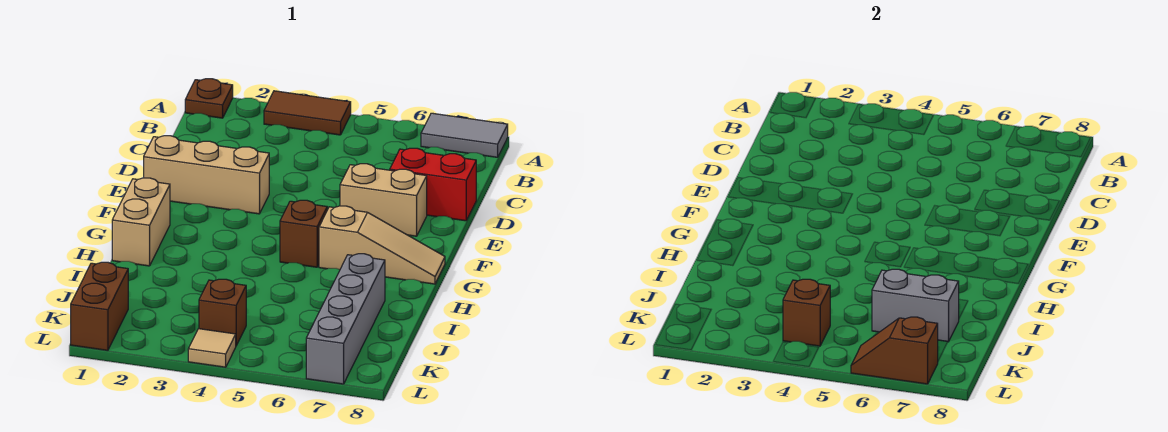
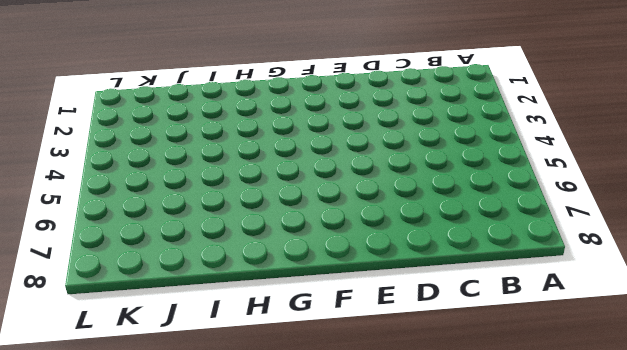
none -> brown 1x1 plate [185,79,233,118]
none -> brown 1x2 tile [264,91,351,135]
none -> grey 1x2 tile [421,113,508,157]

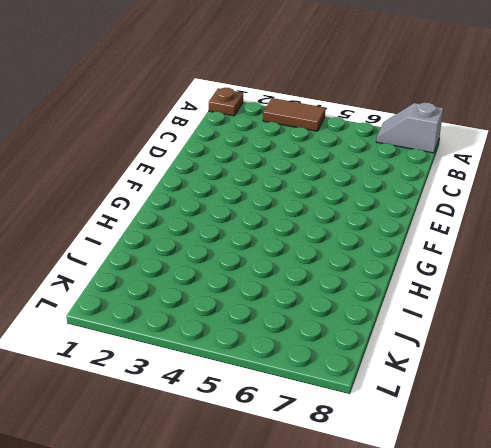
grey 1x2 slope [376,102,443,153] -> grey 1x2 tile [421,113,508,157]
none -> red 1x2 brick [390,148,476,221]
none -> tan 1x3 brick [144,136,269,214]
none -> tan 1x2 brick [340,164,427,236]

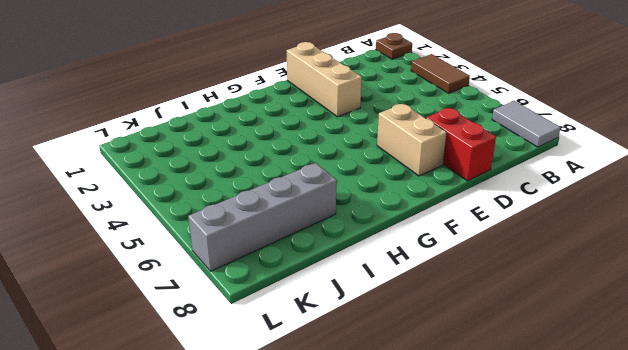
none -> tan 1x2 brick [112,178,170,266]
none -> brown 1x1 brick [280,200,327,267]
none -> tan 1x3 slope [319,206,445,284]

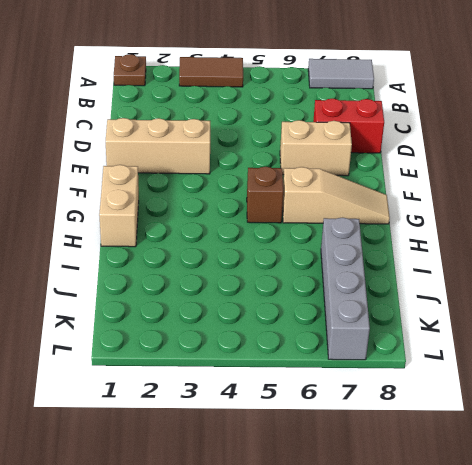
none -> brown 1x2 brick [71,262,128,350]
none -> brown 1x1 brick [199,279,246,345]
none -> tan 1x1 tile [188,329,236,367]

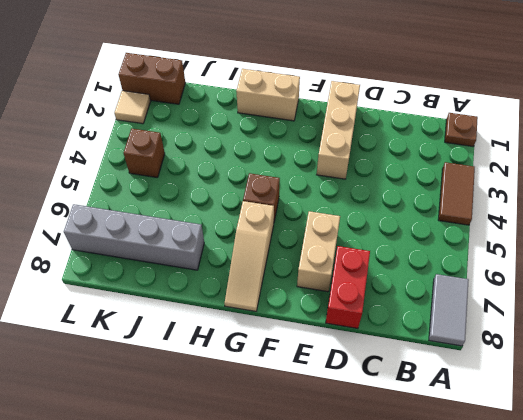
tan 1x1 tile [114,91,150,124] -> tan 1x1 tile moved to [188,329,236,367]
none -> grey 1x2 brick [872,269,959,342]
none -> brown 1x1 brick [783,279,830,346]
none -> brown 1x2 slope [851,317,938,384]

